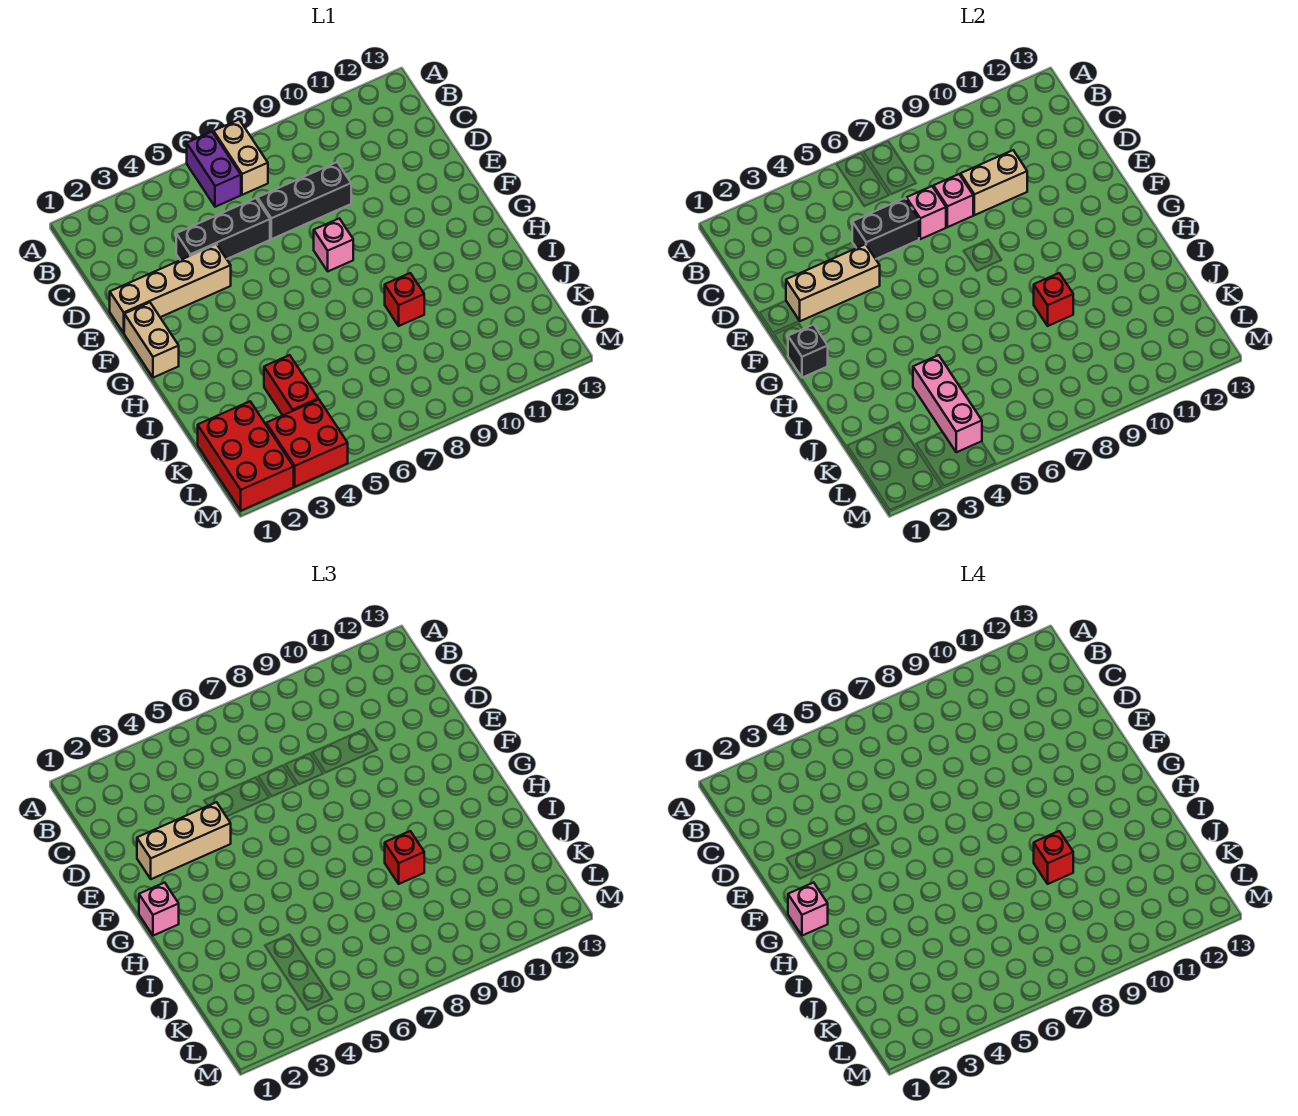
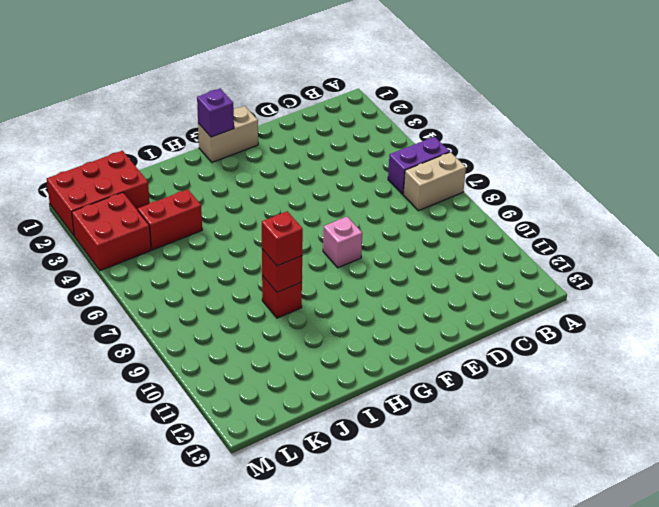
purple 1x1 brick [197,89,234,137] -> black 1x1 brick [788,325,828,378]
none -> black 1x3 brick [176,198,270,260]
none -> black 1x3 brick [257,162,351,239]
none -> tan 1x4 brick [110,244,231,333]

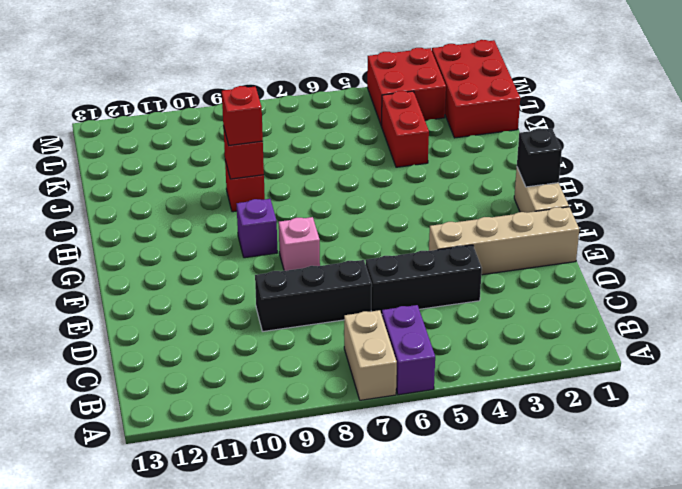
purple 1x1 brick [236,199,277,258] -> none
none -> black 1x2 brick [852,198,919,259]
none -> pink 1x1 brick [906,186,946,239]
none -> pink 1x1 brick [934,174,973,227]

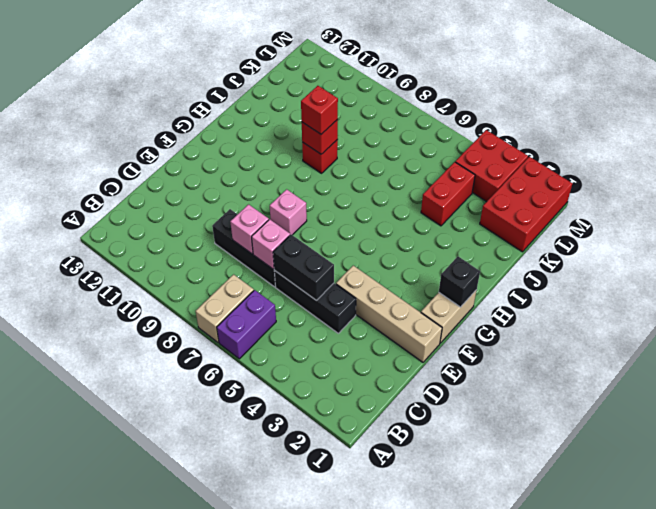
none -> tan 1x2 brick [961,150,1027,215]
none -> tan 1x3 brick [786,244,880,321]
none -> pink 1x3 brick [913,355,982,452]

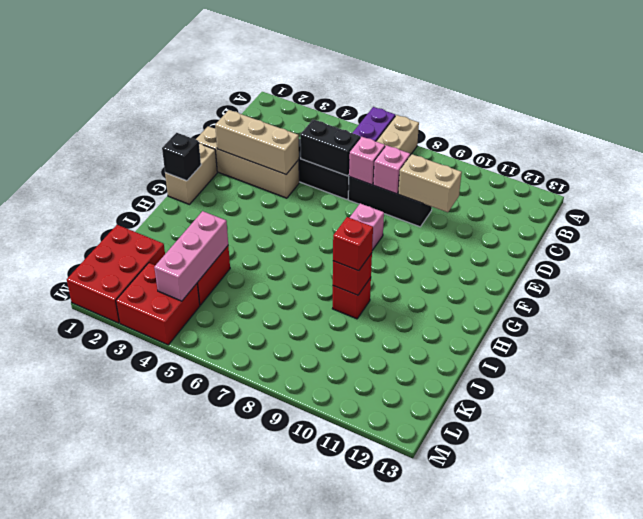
none -> tan 1x3 brick [137,802,231,879]
none -> pink 1x1 brick [139,883,179,936]
none -> pink 1x1 brick [788,883,828,936]

